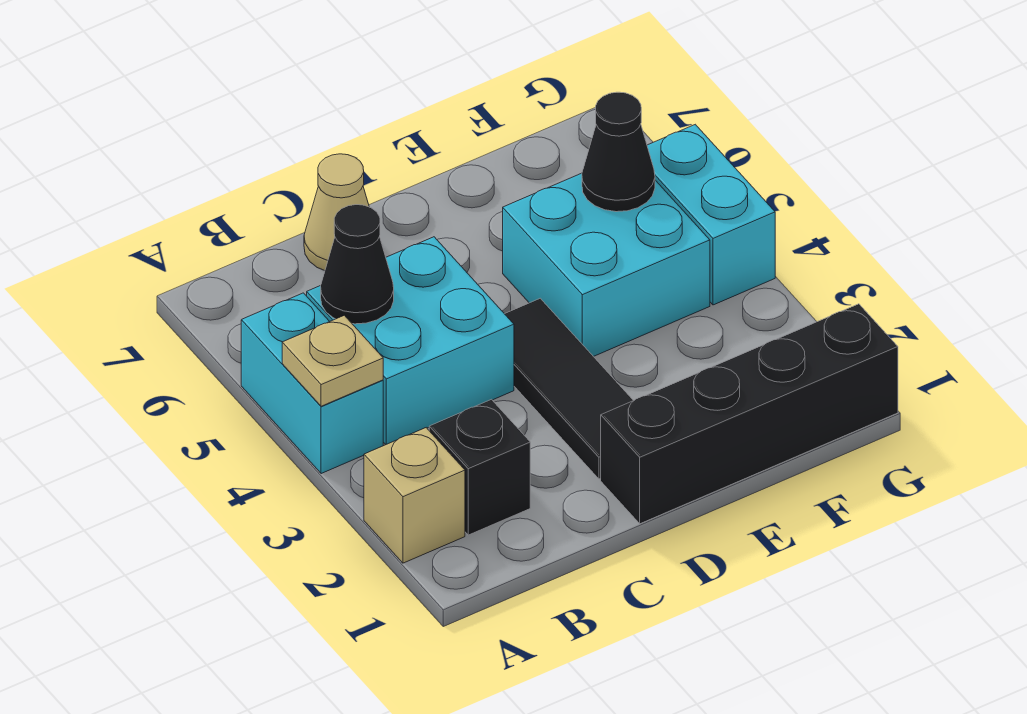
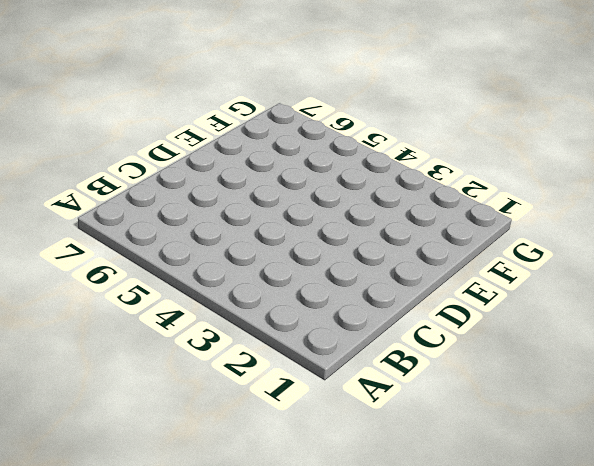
none -> tan 1x1 brick [364,428,465,563]
none -> cyan 1x2 brick [241,293,383,474]
none -> black 1x1 brick [429,399,530,535]

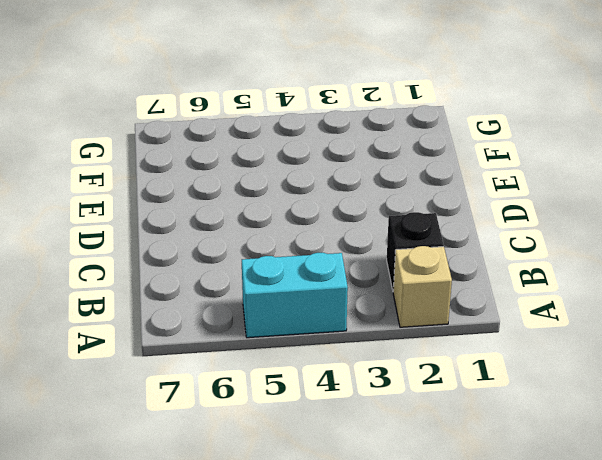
none -> cyan 2x2 brick [307,237,514,445]
none -> tan 1x1 cone [304,154,369,271]
none -> black 1x4 brick [601,304,898,524]

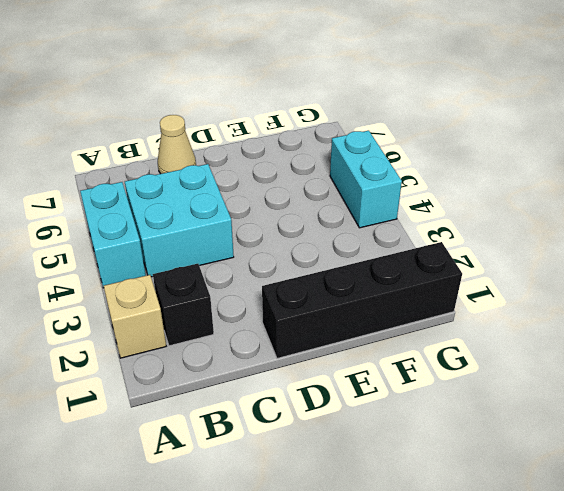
none -> black 1x3 tile [505,298,634,479]
none -> cyan 2x2 brick [503,173,710,357]
none -> tan 1x1 plate [282,315,383,406]

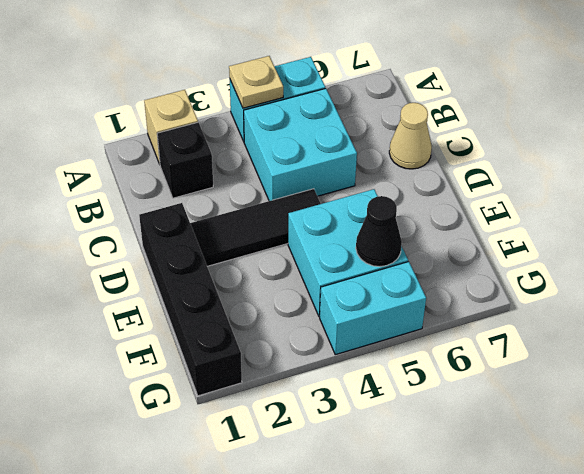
none -> black 1x1 cone [321,205,394,324]

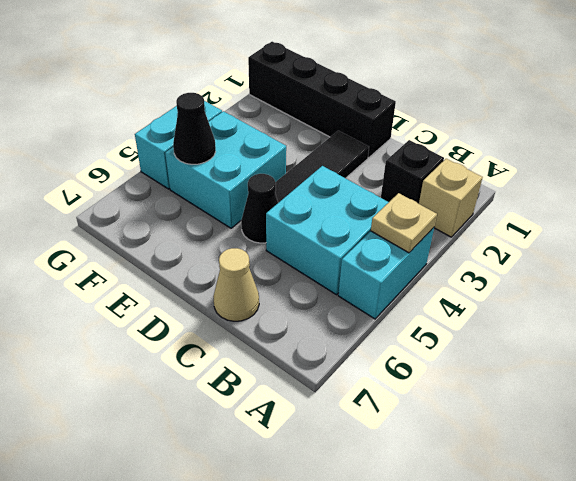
black 1x1 cone [241,174,278,243] -> black 1x1 cone moved to [321,205,394,324]

